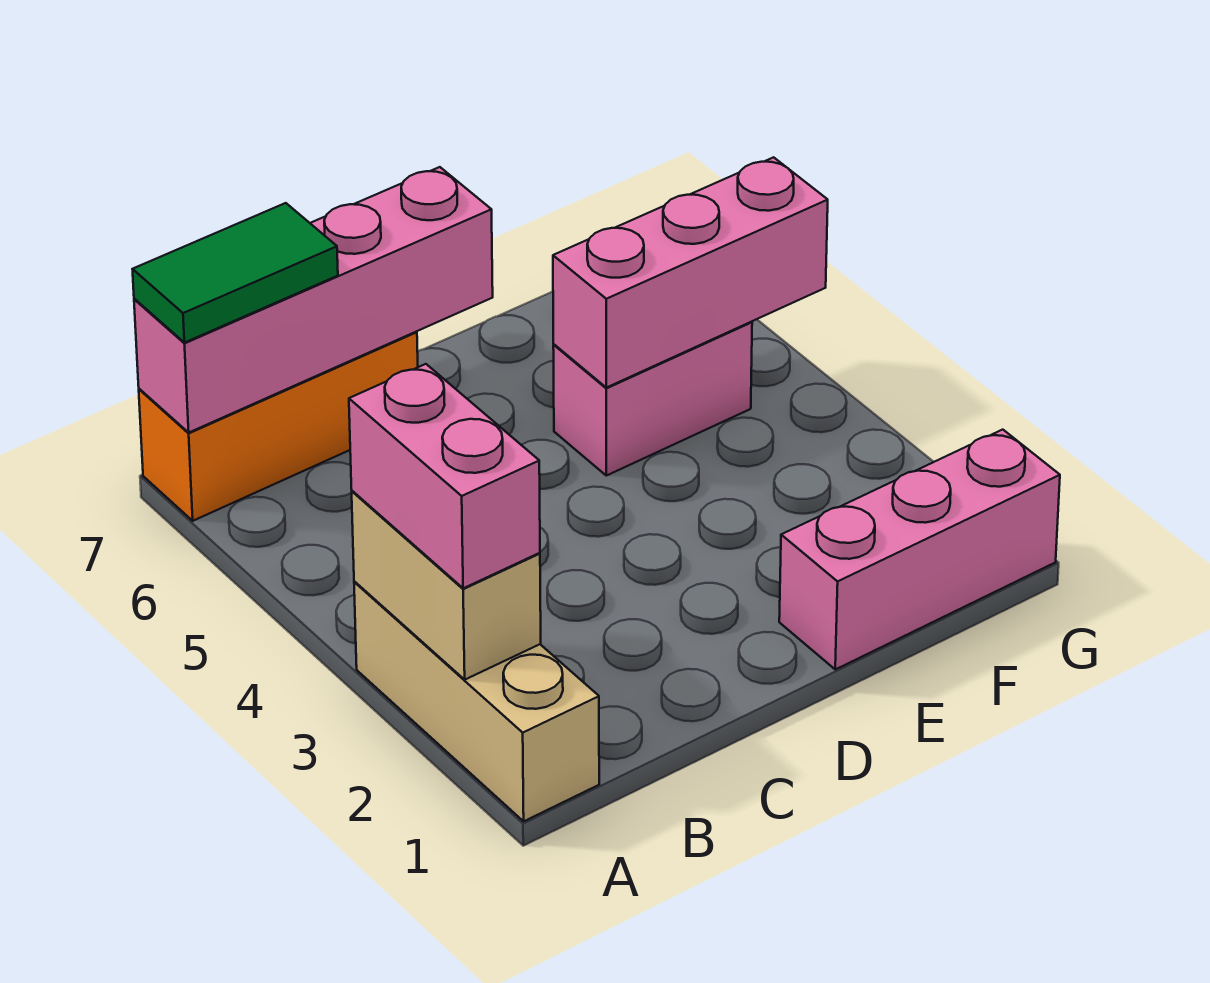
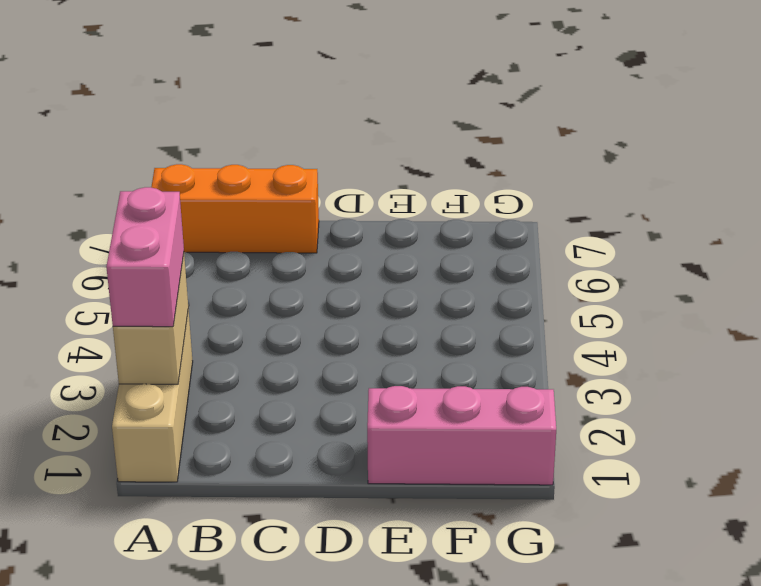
none -> pink 1x2 brick [553,322,752,476]
none -> pink 1x4 brick [134,167,493,432]

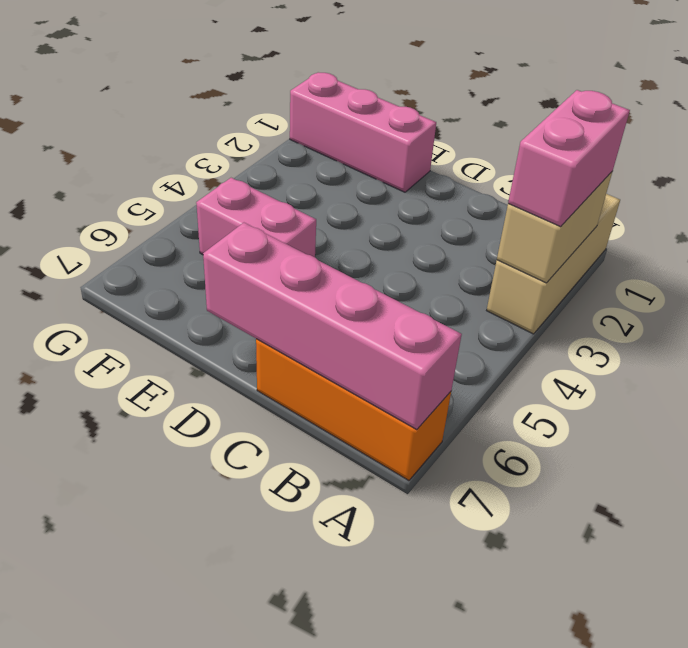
none -> pink 1x3 brick [553,157,828,388]
none -> green 1x2 tile [132,203,338,343]

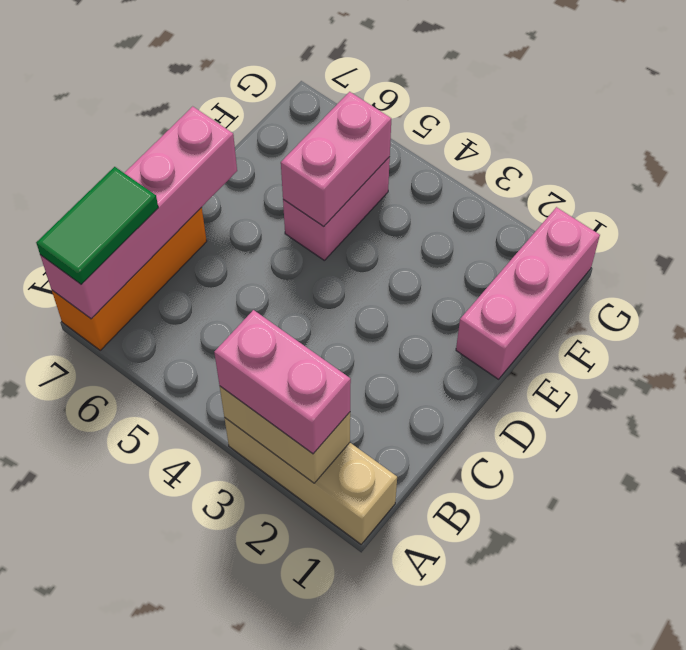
pink 1x2 brick [281,92,391,226] -> pink 1x3 brick [553,157,828,388]

